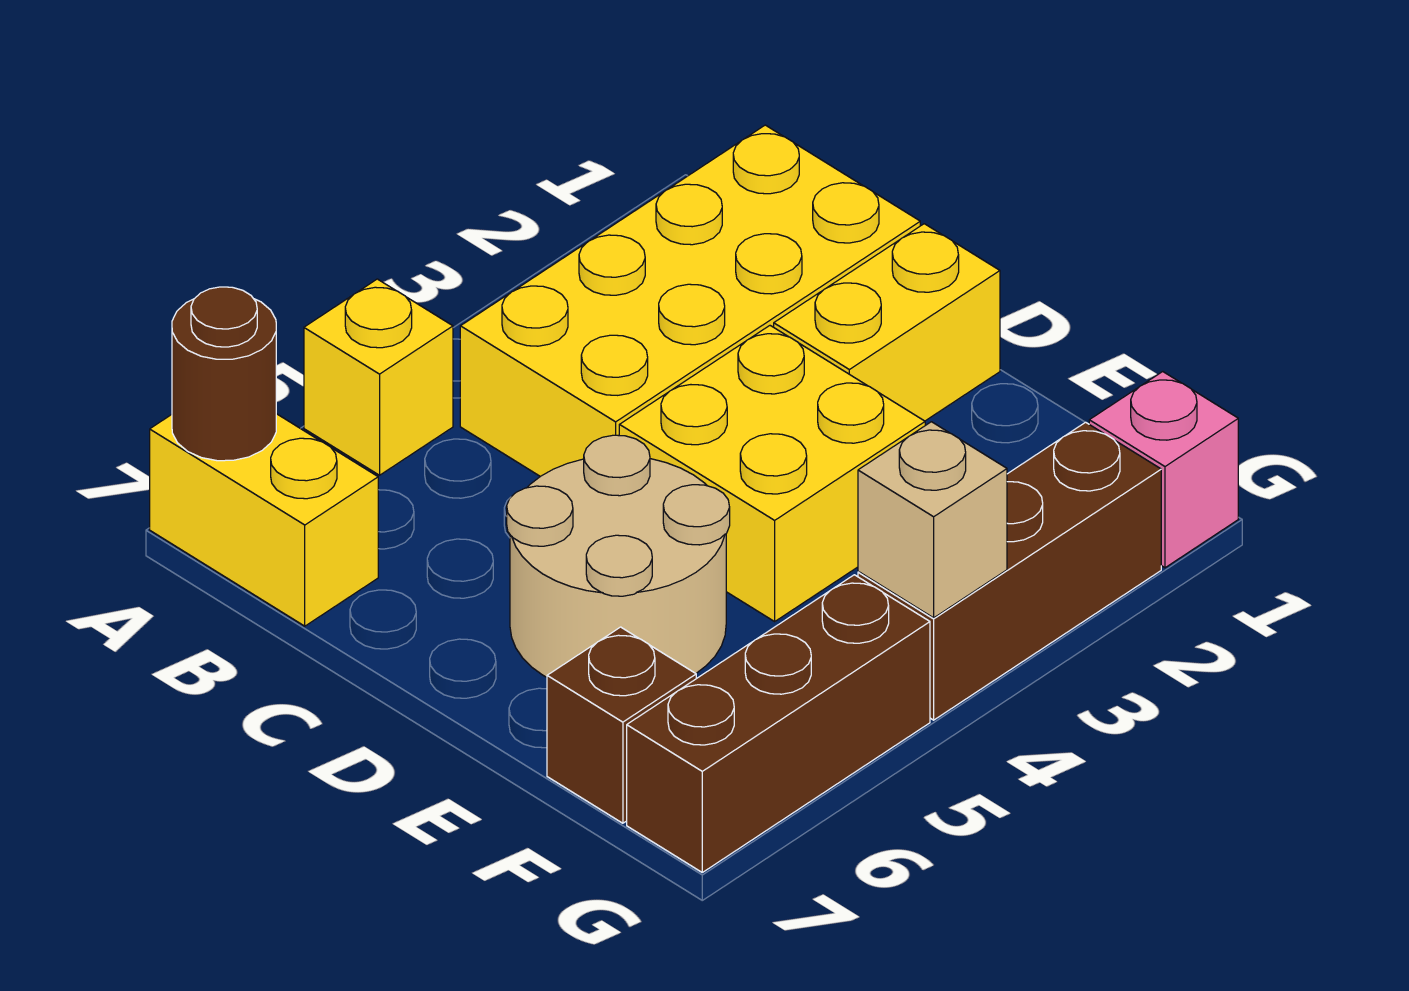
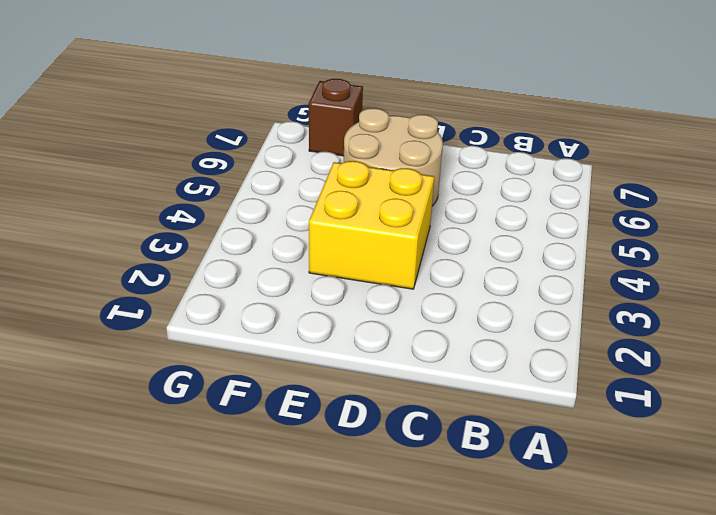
none -> yellow 1x1 brick [304,279,453,475]
none -> yellow 1x2 brick [150,414,378,626]
none -> yellow 2x4 brick [460,125,920,476]

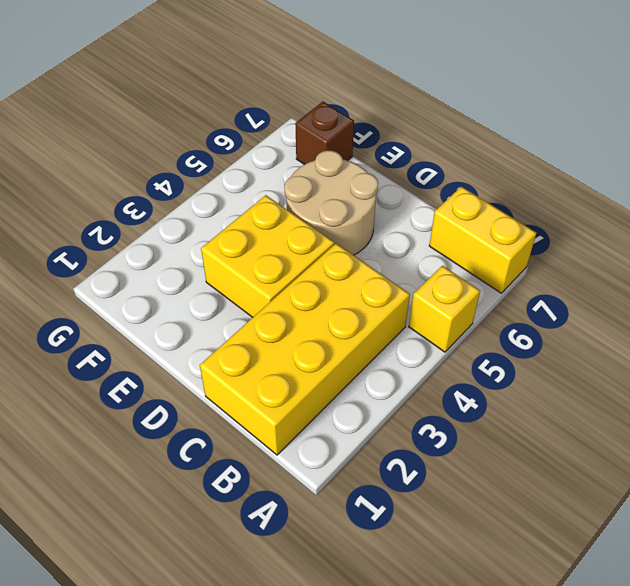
none -> yellow 1x2 brick [774,224,1000,421]
none -> pink 1x1 brick [1089,372,1238,568]
none -> brown 1x3 brick [858,422,1161,720]

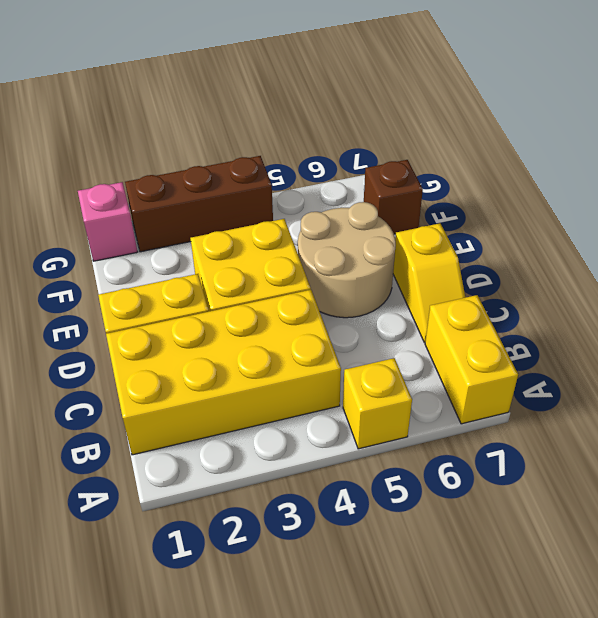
yellow 1x2 slope [393,223,465,342] -> none
none -> brown 1x3 brick [627,575,930,872]
none -> brown 1x1 round brick [172,287,276,461]
none -> tan 1x1 brick [858,422,1007,618]

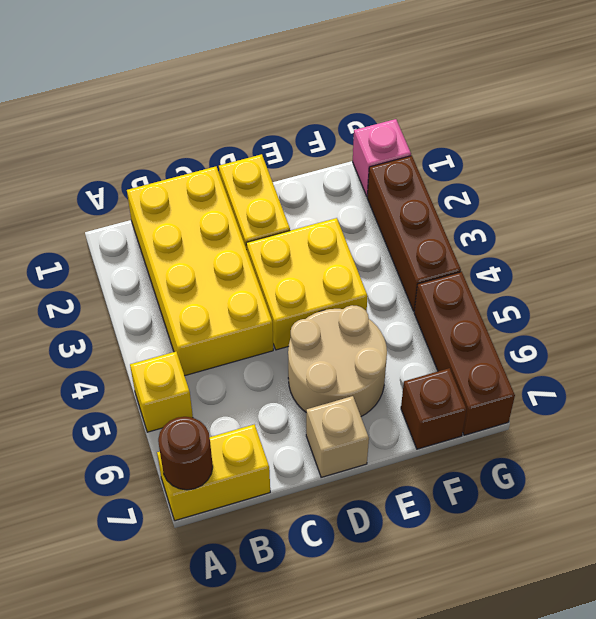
tan 1x1 brick [306,396,369,477] -> tan 1x1 brick moved to [858,422,1007,618]

